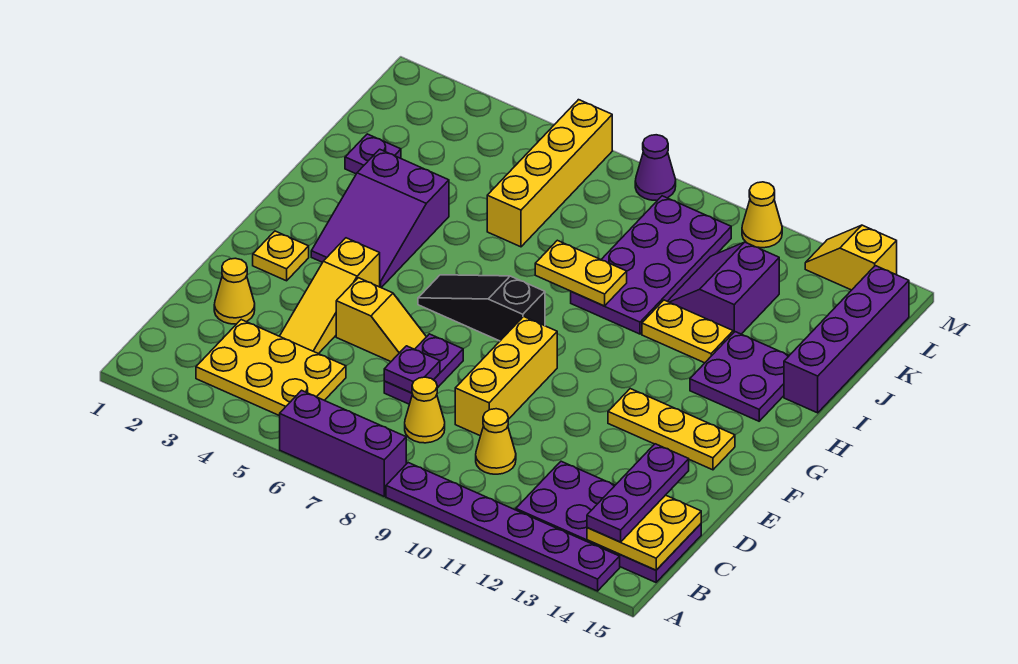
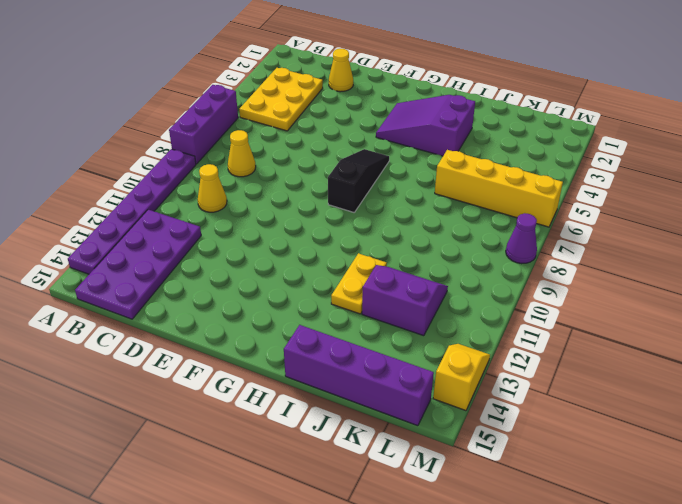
none -> yellow 1x3 slope [280,238,380,354]
none -> purple 1x2 plate [384,334,463,404]
none -> yellow 1x3 brick [455,317,557,436]

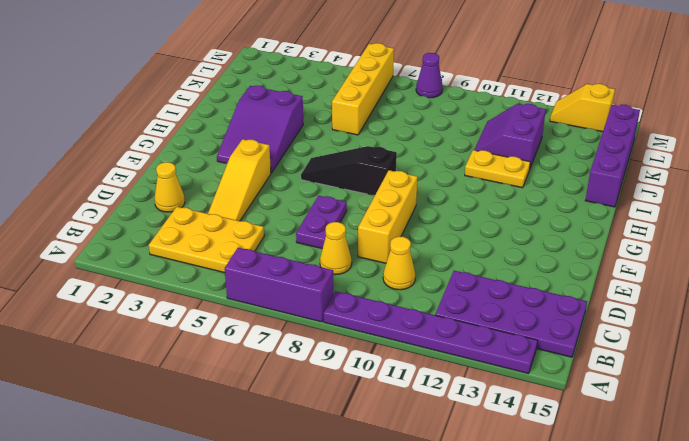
none -> yellow 1x2 slope [336,278,426,362]
none -> yellow 1x1 plate [253,231,309,281]
none -> yellow 1x3 plate [608,389,735,470]

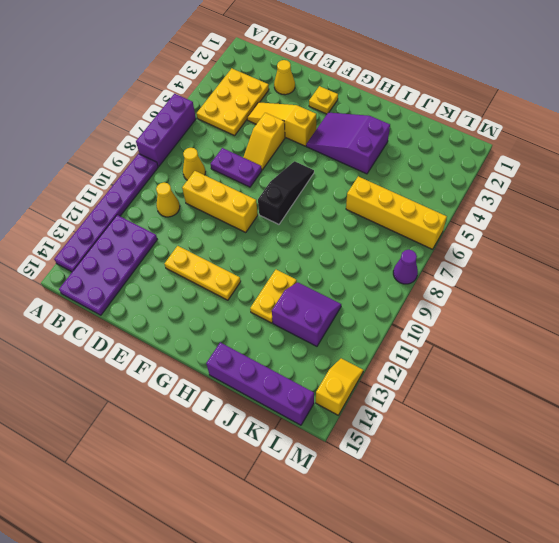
yellow 1x3 plate [164,246,241,300] -> yellow 1x3 plate turned to [608,389,735,470]
none -> purple 2x2 plate [690,332,789,421]
none -> purple 2x4 plate [571,196,731,334]
none -> purple 1x1 plate [345,134,401,174]

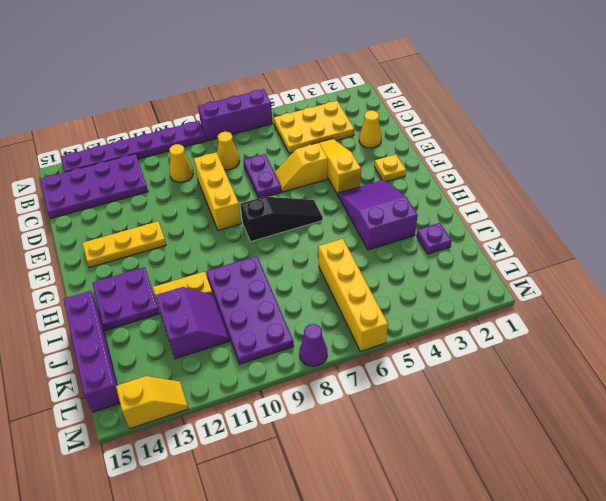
none -> yellow 1x1 cone [742,182,782,248]
none -> yellow 2x2 plate [587,495,701,570]
none -> purple 1x1 plate [384,346,440,393]

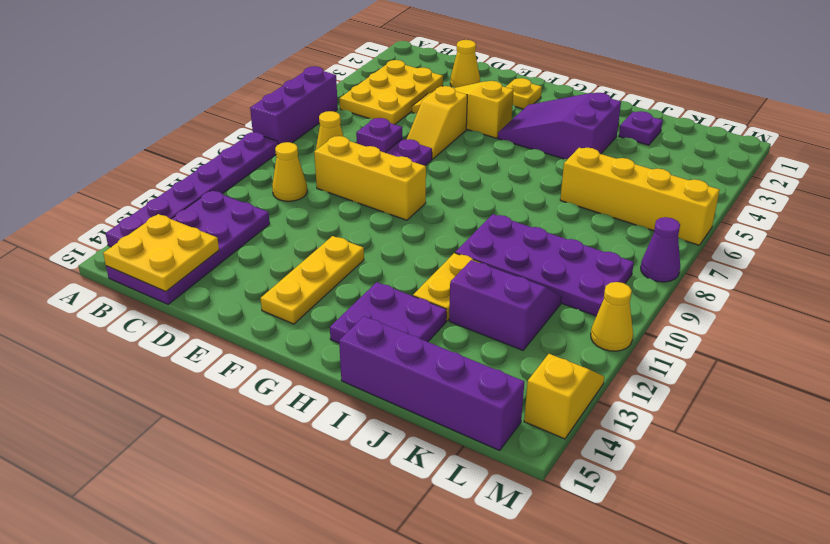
none -> black 1x3 slope [418,275,545,341]
none -> yellow 1x2 plate [535,240,627,306]
none -> purple 1x3 plate [587,444,689,542]

